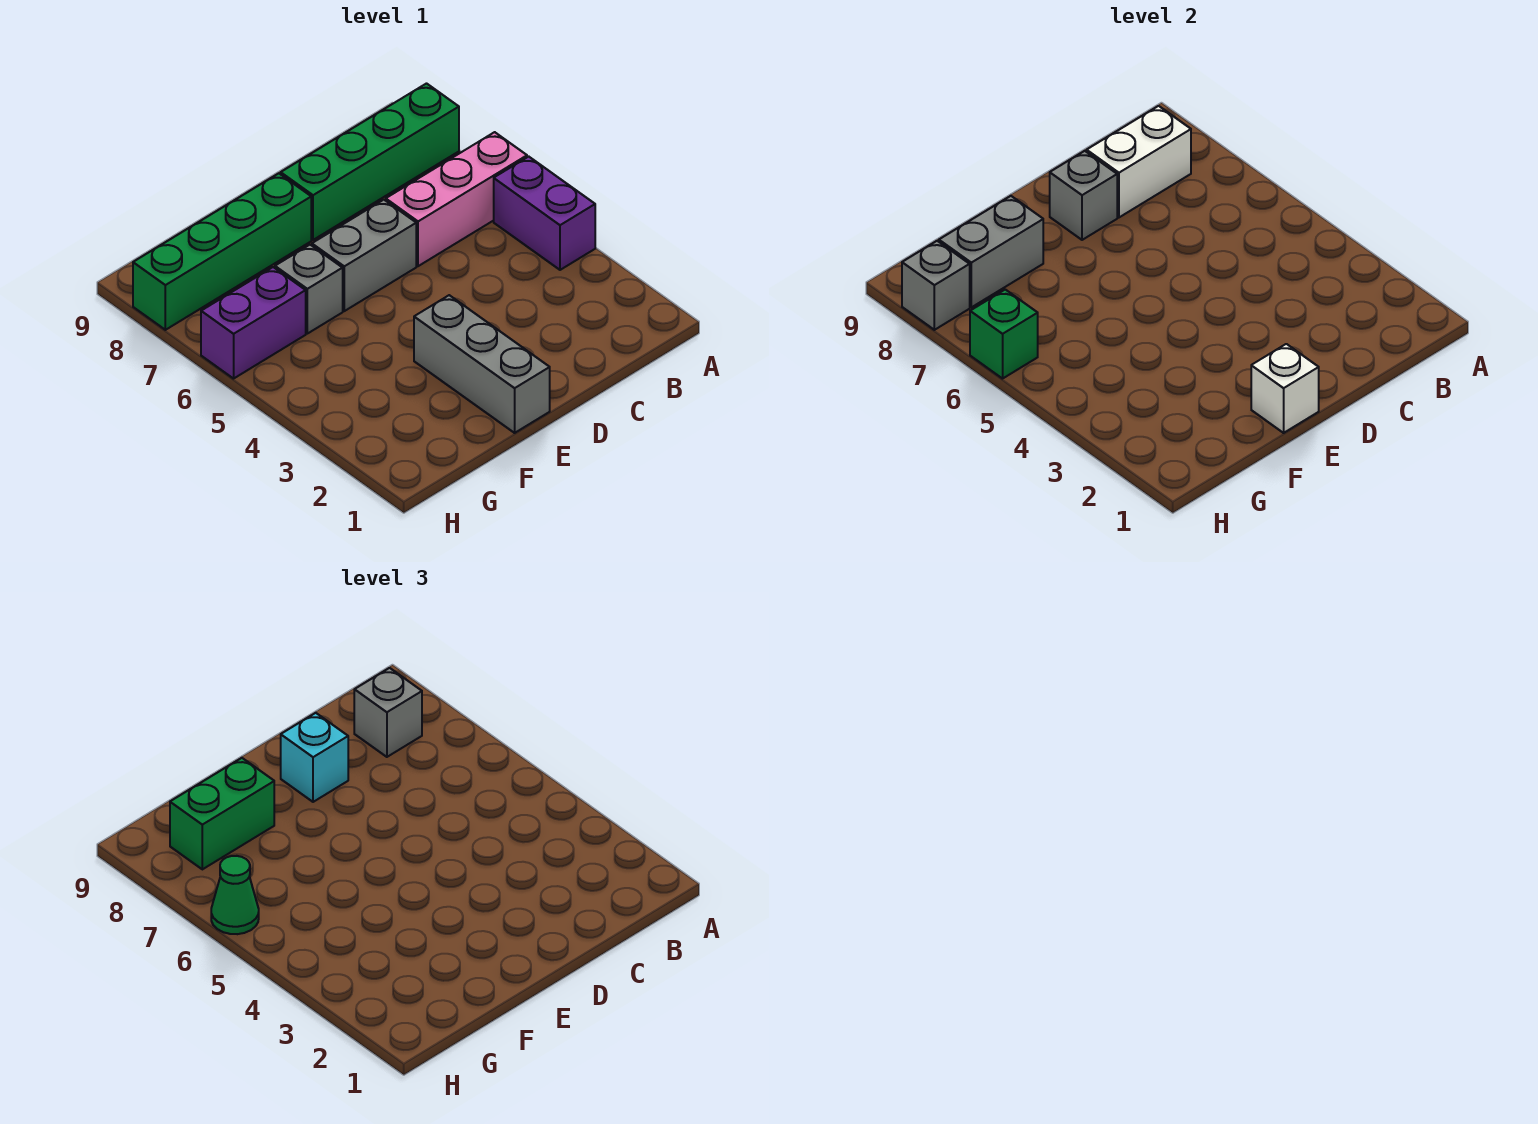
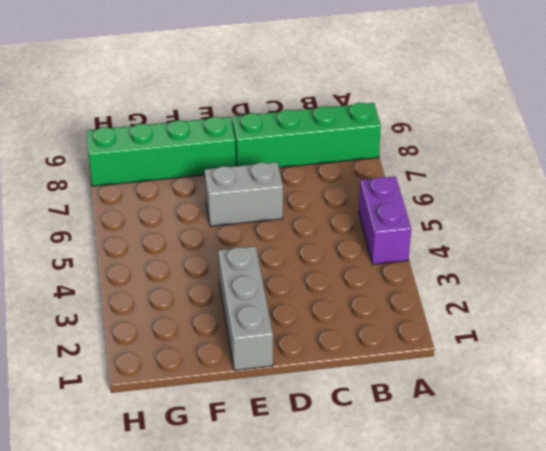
none -> pink 1x3 brick [386,132,527,266]
none -> grey 1x1 brick [275,245,343,334]
none -> purple 1x2 brick [201,267,306,379]

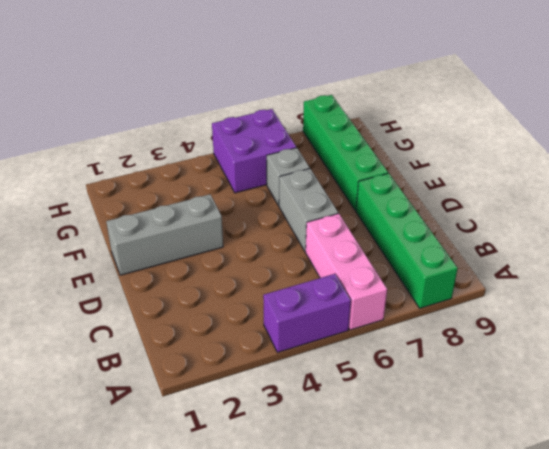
purple 2x2 brick [212,109,296,193] -> purple 1x2 brick [201,267,306,379]
none -> white 1x2 brick [1087,106,1191,217]
none -> grey 1x1 brick [1050,151,1117,240]
none -> white 1x1 brick [1251,344,1319,433]

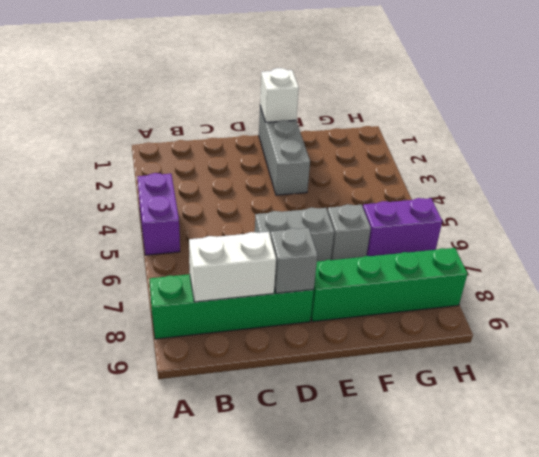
none -> pink 1x3 brick [386,132,527,266]
none -> grey 1x2 brick [939,196,1043,307]
none -> green 1x1 brick [970,290,1038,379]

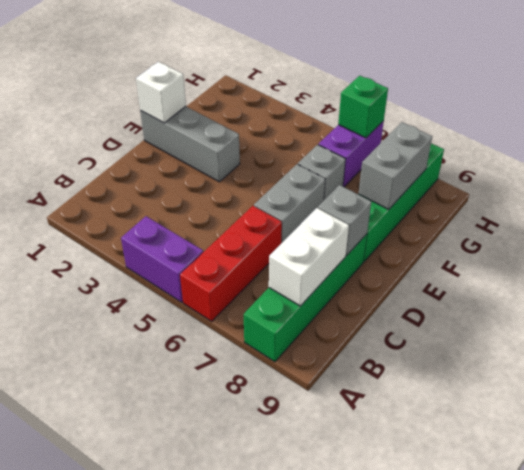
red 1x3 brick [180,206,282,321] -> pink 1x3 brick [386,132,527,266]
none -> grey 1x1 brick [902,241,970,330]
none -> grey 1x1 brick [354,668,422,757]
none -> cyan 1x1 brick [281,713,348,802]

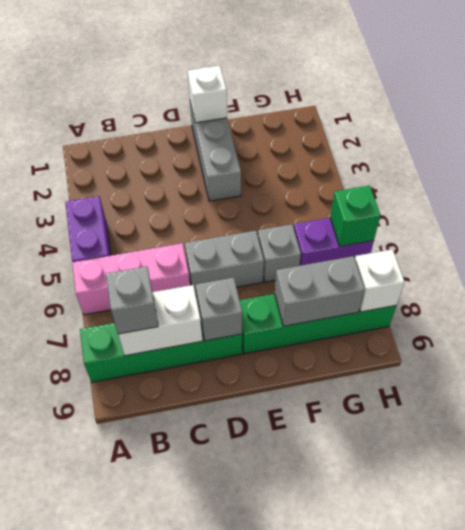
white 1x1 brick [355,249,405,312] -> grey 1x1 brick [902,241,970,330]
none -> cyan 1x1 brick [281,713,348,802]
none -> green 1x2 brick [170,758,274,869]
none -> green 1x1 cone [211,856,259,934]

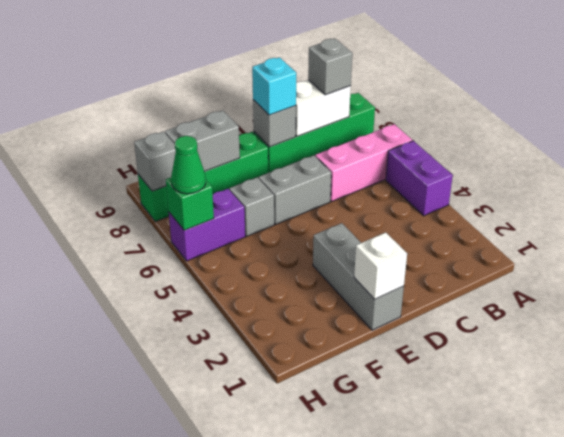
none -> green 1x2 brick [170,758,274,869]

